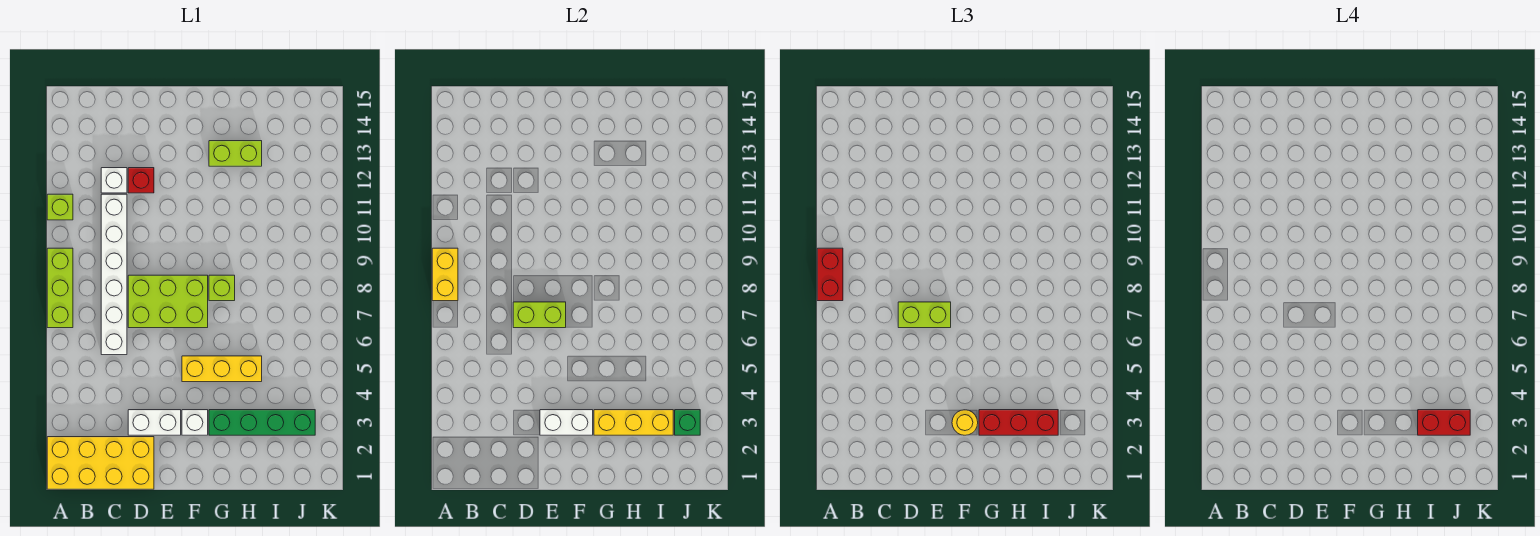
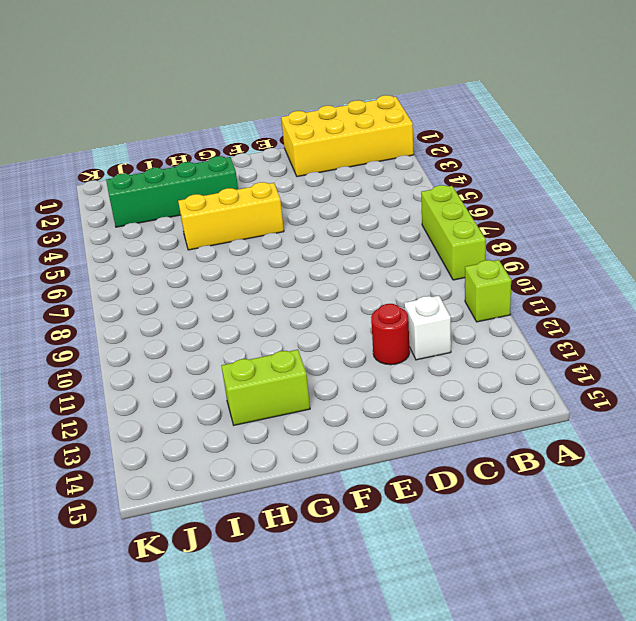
red 1x1 round brick [371,304,410,365] -> red 1x1 brick [128,168,154,193]
none -> white 1x6 brick [101,194,127,355]
none -> white 1x2 brick [128,410,181,435]
none -> lime 2x3 brick [128,275,208,328]

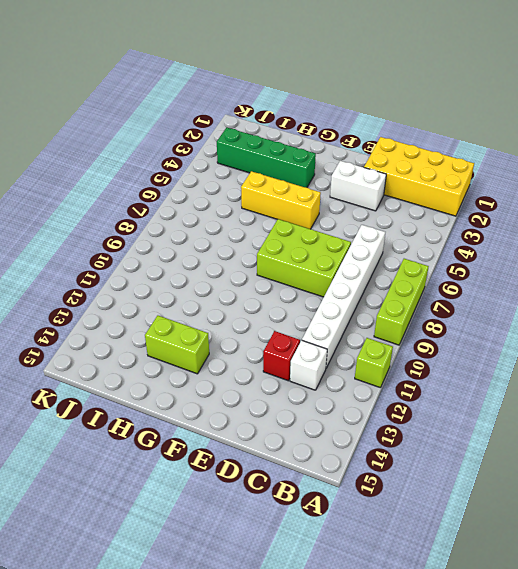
none -> white 1x1 brick [182,410,208,435]
none -> lime 1x1 brick [209,275,235,301]
none -> yellow 1x2 brick [432,248,458,301]

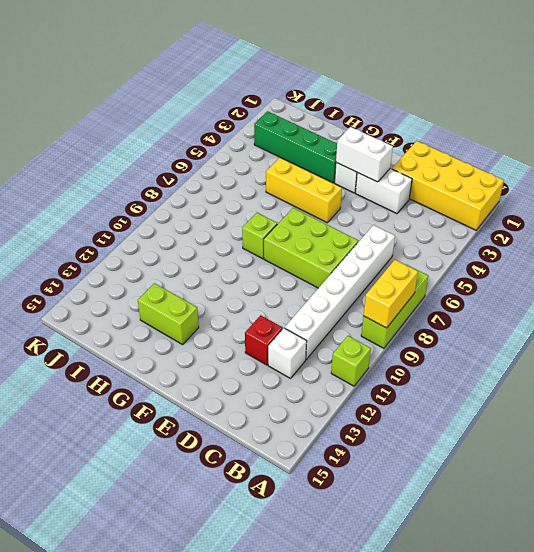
none -> lime 1x2 brick [513,302,566,328]
none -> yellow 1x3 brick [594,410,673,435]
none -> green 1x1 brick [675,410,700,435]

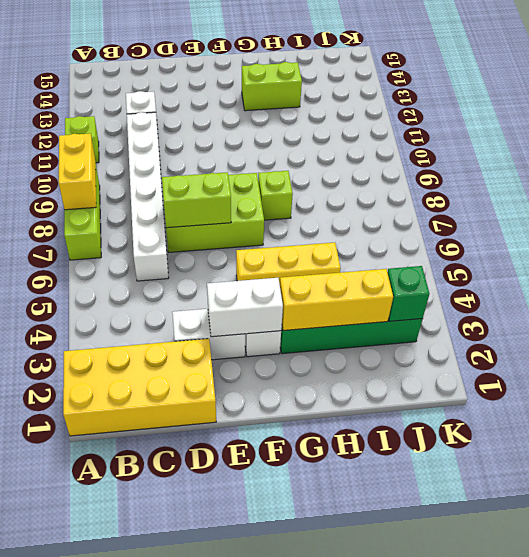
none -> red 1x1 brick [128,168,154,193]
none -> red 1x2 brick [817,248,843,301]
none -> lime 1x2 brick [898,302,951,328]

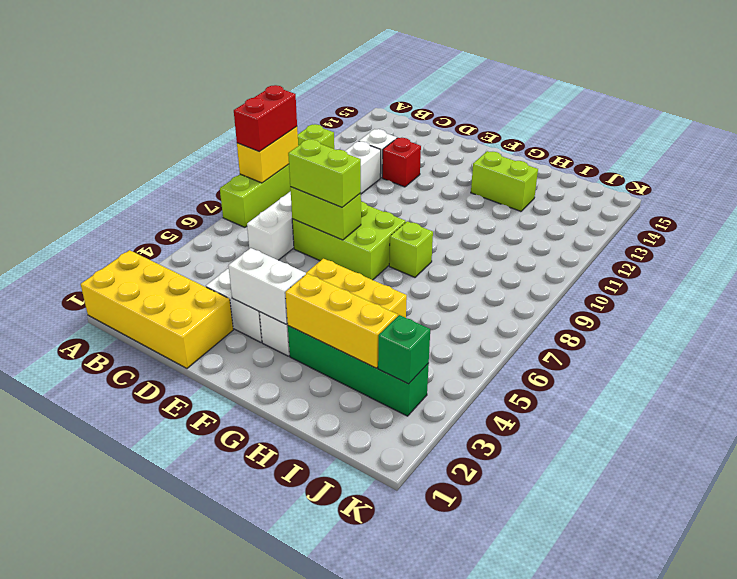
none -> yellow 1x1 round brick [952,410,978,435]
none -> red 1x3 brick [979,410,1058,435]
none -> red 1x2 brick [1418,410,1470,435]

